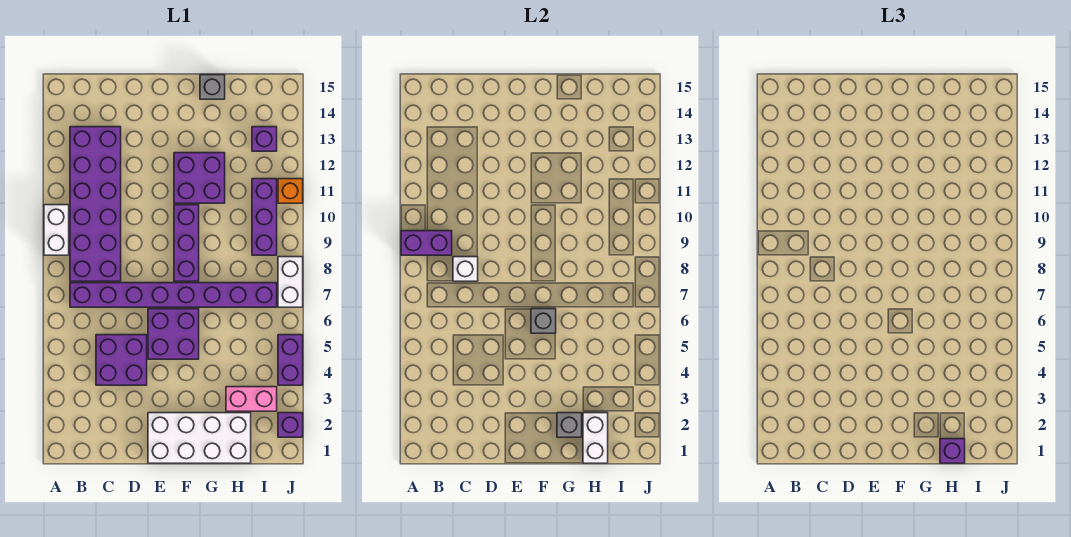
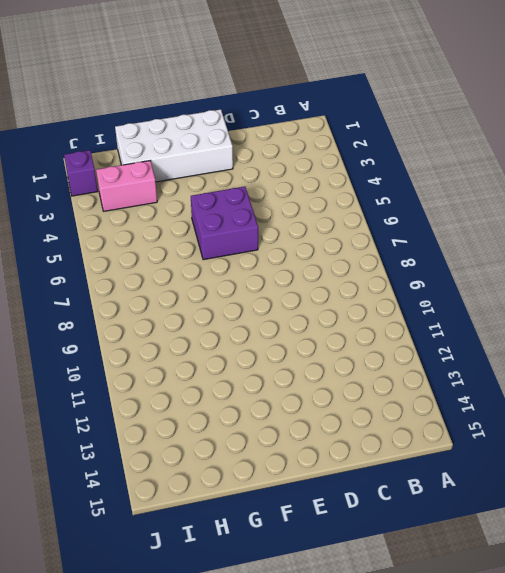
none -> white 1x2 brick [44,205,69,255]
none -> purple 1x8 brick [70,283,277,307]
none -> purple 2x6 brick [70,127,121,281]

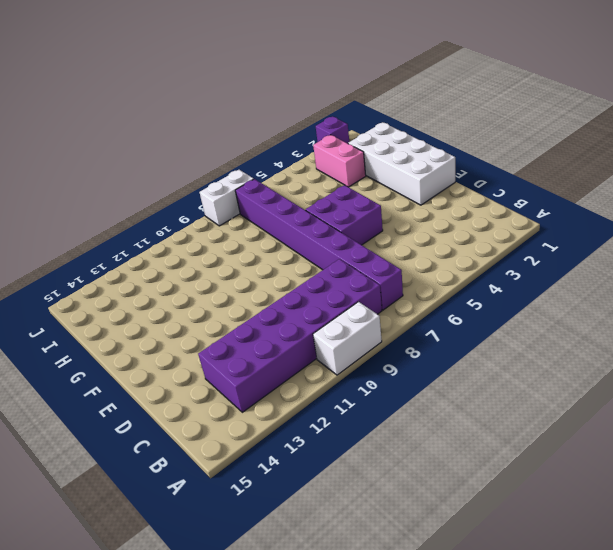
none -> purple 2x2 brick [96,335,147,385]
none -> purple 1x3 brick [174,205,199,281]
none -> purple 2x2 brick [174,153,225,203]

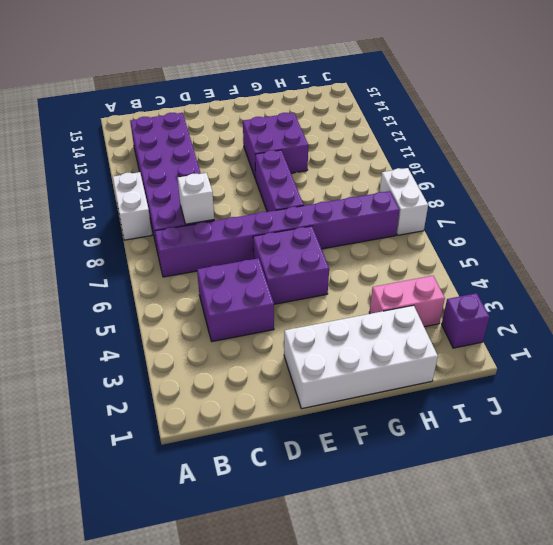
none -> grey 1x1 brick [200,75,225,99]
none -> purple 1x3 brick [252,179,277,255]
none -> purple 1x1 brick [252,127,277,151]

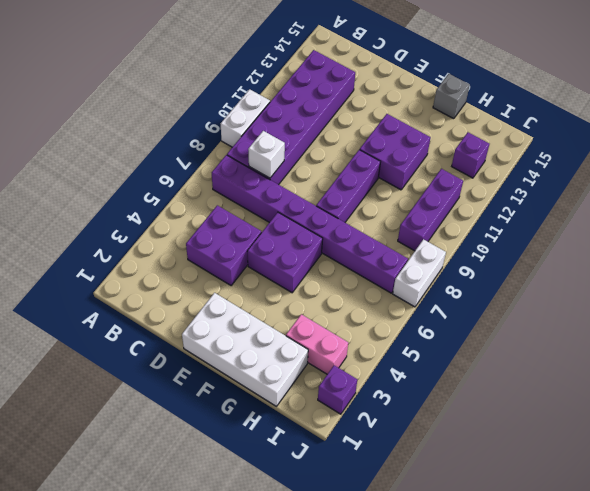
none -> purple 1x2 brick [278,335,303,385]
none -> orange 1x1 brick [278,179,303,203]
none -> purple 1x2 brick [401,231,452,255]

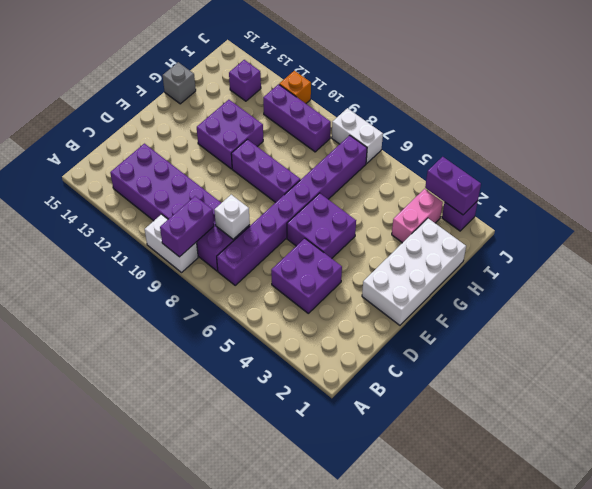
purple 1x2 brick [425,157,481,215] -> purple 1x2 brick moved to [278,335,303,385]
none -> grey 1x1 brick [531,309,556,333]
none -> grey 1x1 brick [557,413,582,437]
none -> white 1x2 brick [583,413,608,463]

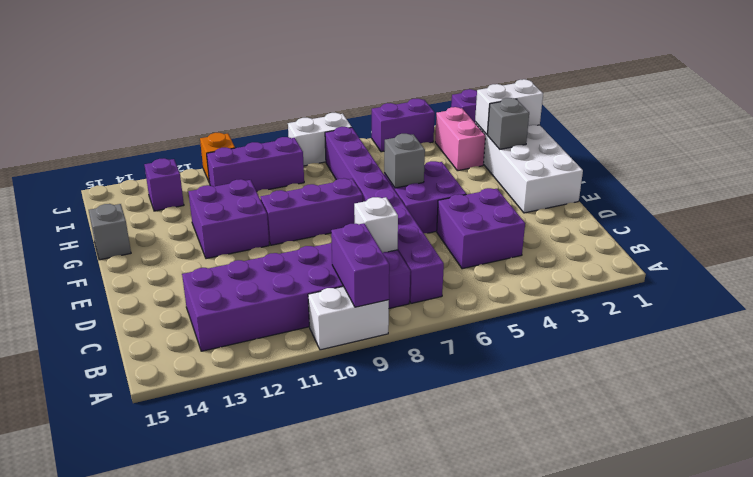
none -> purple 1x1 brick [940,439,965,463]

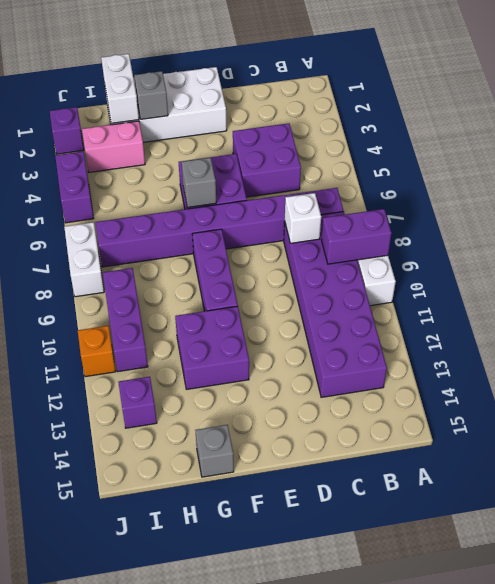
none -> purple 1x1 brick [940,439,965,463]

